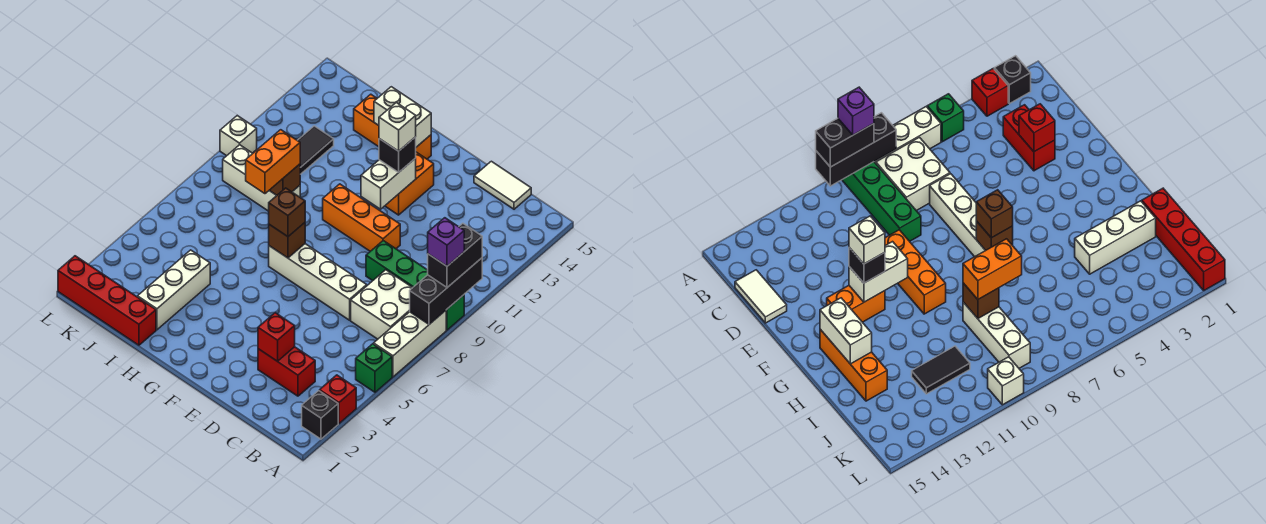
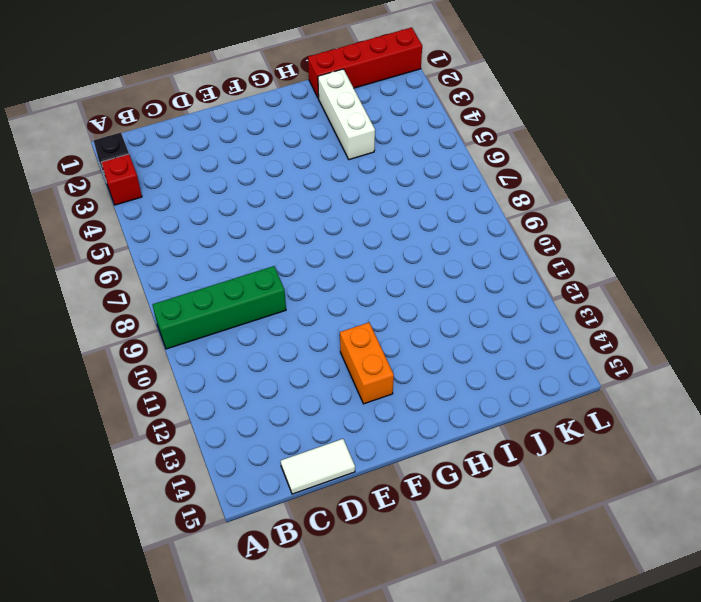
none -> green 1x1 brick [356,344,392,392]
none -> white 1x3 brick [374,311,446,377]
none -> white 2x2 brick [351,270,413,339]

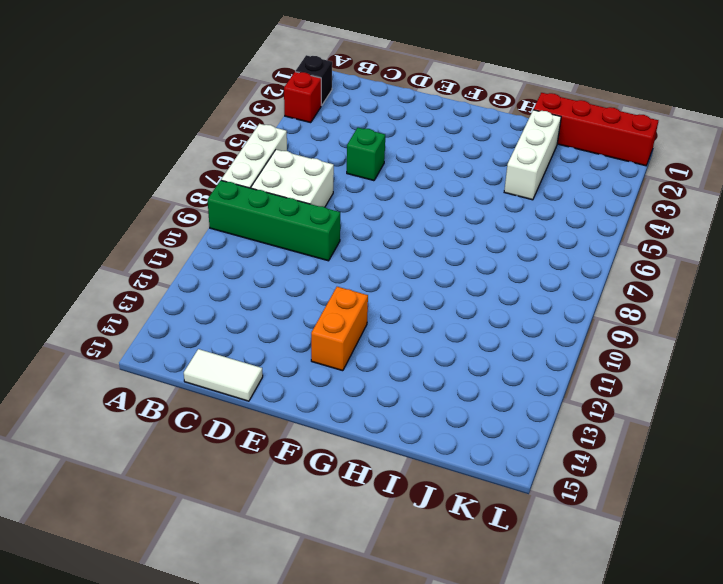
green 1x1 brick [347,128,385,181] -> green 1x1 brick moved to [356,344,392,392]
none -> red 1x2 brick [258,347,315,396]
none -> white 1x4 brick [269,244,367,320]
none -> orange 1x3 brick [323,184,400,251]

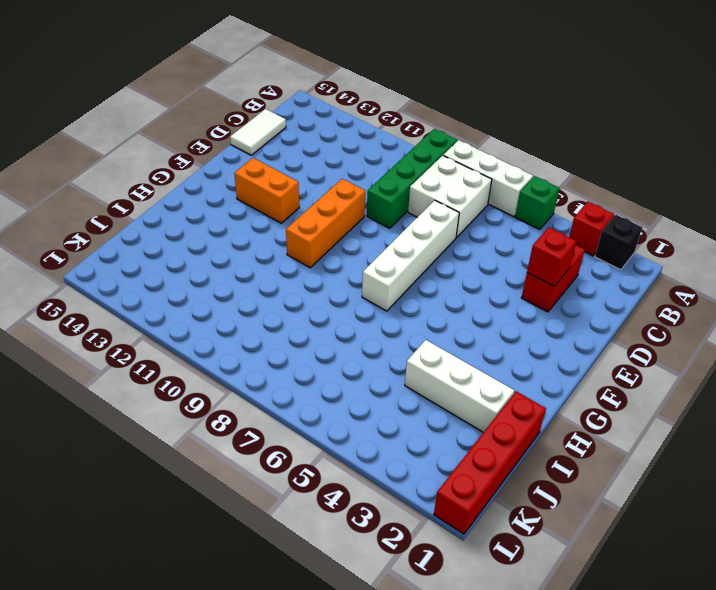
none -> orange 1x3 brick [354,94,431,159]
none -> white 1x3 brick [223,145,300,211]
none -> black 1x2 tile [297,126,334,174]

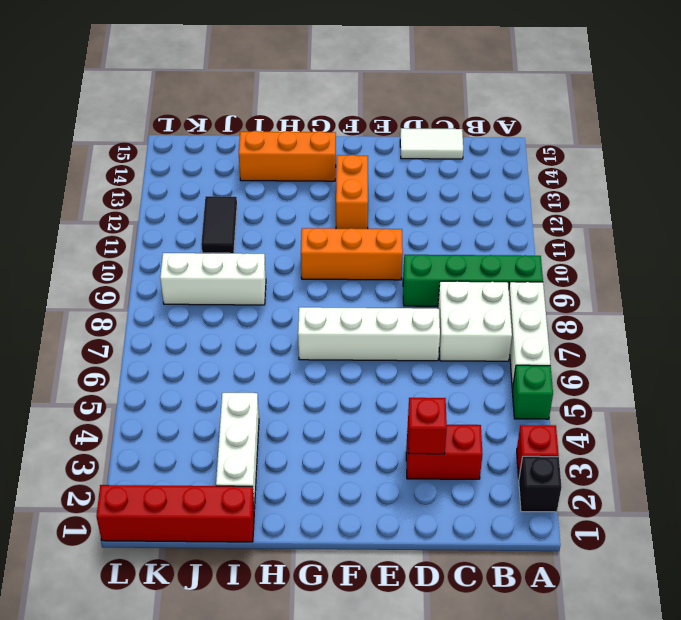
none -> white 1x1 brick [220,116,257,156]
none -> black 1x3 brick [410,258,482,324]
none -> white 1x2 brick [361,158,416,209]

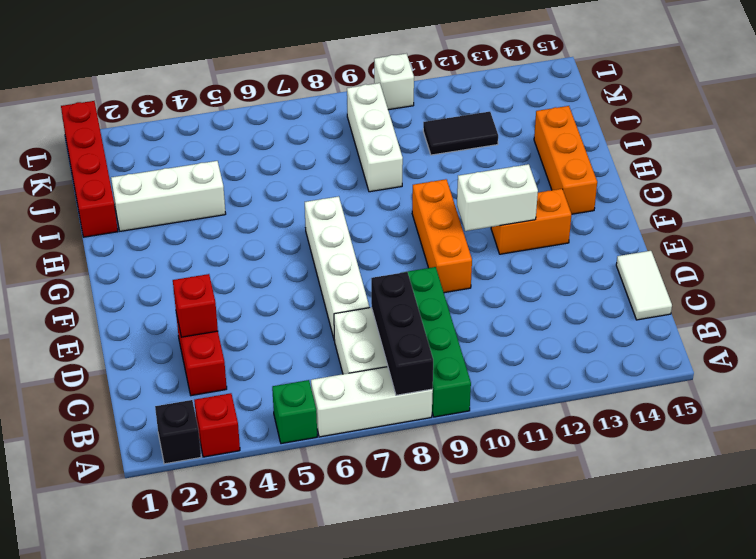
black 1x3 brick [371,272,433,395] -> black 1x3 brick turned to [410,258,482,324]
none -> brown 1x1 brick [269,223,305,258]
none -> white 1x2 brick [374,87,431,147]
none -> brown 1x1 brick [269,164,300,195]

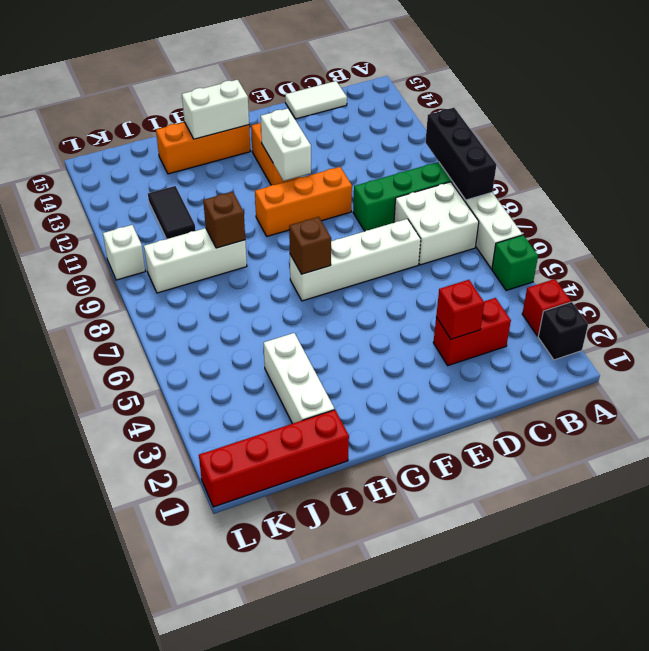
none -> black 1x2 brick [428,223,482,287]
none -> black 1x1 brick [379,137,416,172]
none -> brown 1x1 brick [269,188,305,237]

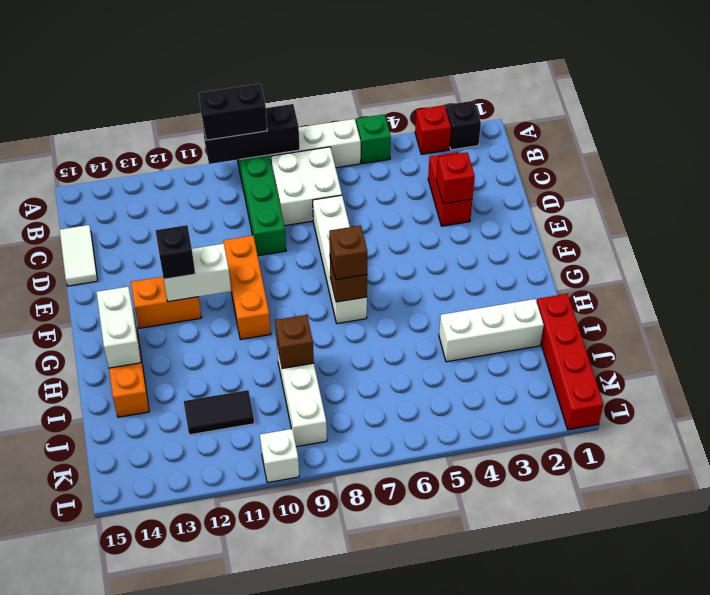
none -> orange 1x2 brick [246,130,300,194]
none -> purple 1x1 brick [428,218,464,266]
none -> white 1x1 brick [379,103,416,151]

